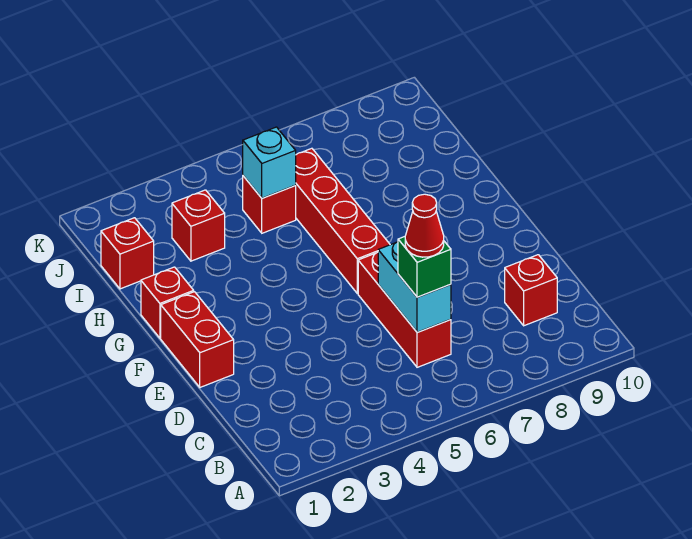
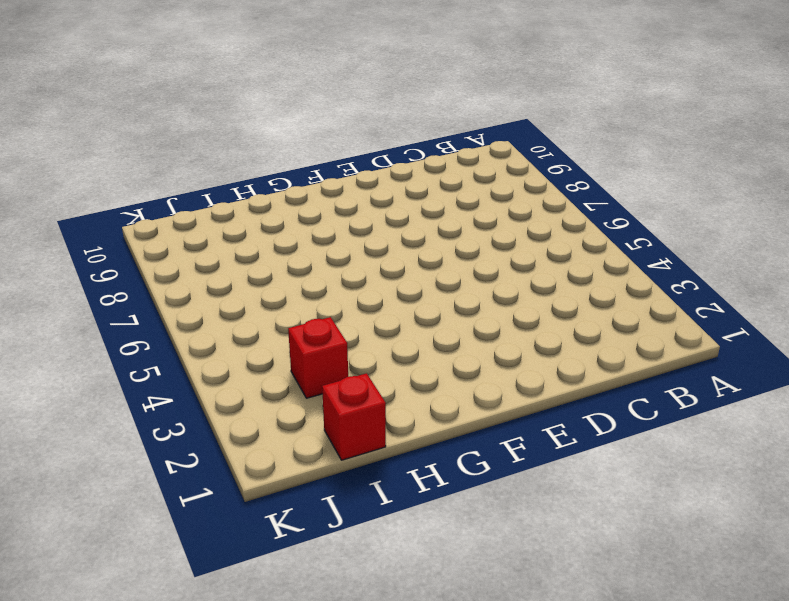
none -> red 1x3 brick [358,252,451,367]
none -> red 1x1 brick [505,255,557,326]
none -> red 1x2 brick [161,292,234,387]

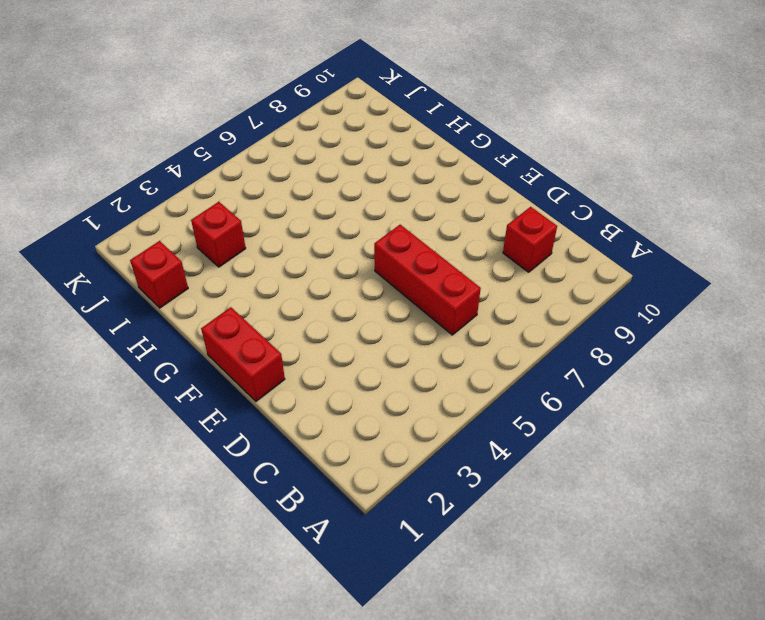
none -> red 1x4 brick [295,148,390,293]
none -> red 1x1 brick [141,267,194,338]
none -> red 1x1 brick [243,176,296,233]

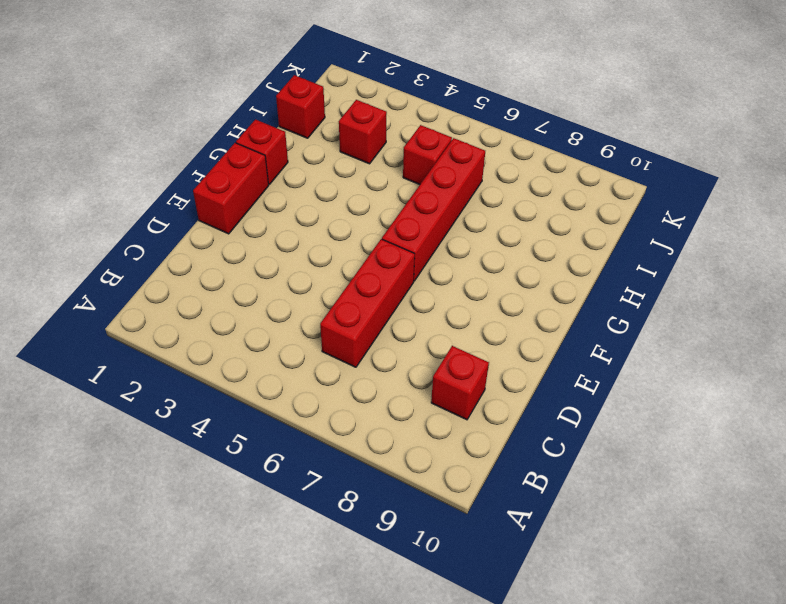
none -> cyan 1x2 brick [378,242,451,332]
none -> cyan 1x1 brick [243,127,296,198]
none -> green 1x1 brick [398,237,451,297]

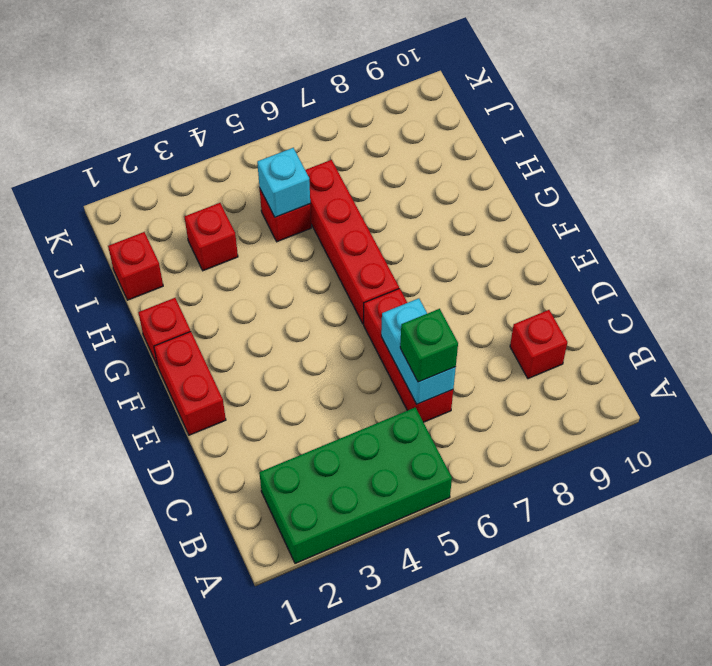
green 2x4 brick [259,407,452,563] -> none
none -> red 1x1 cone [405,194,444,257]

